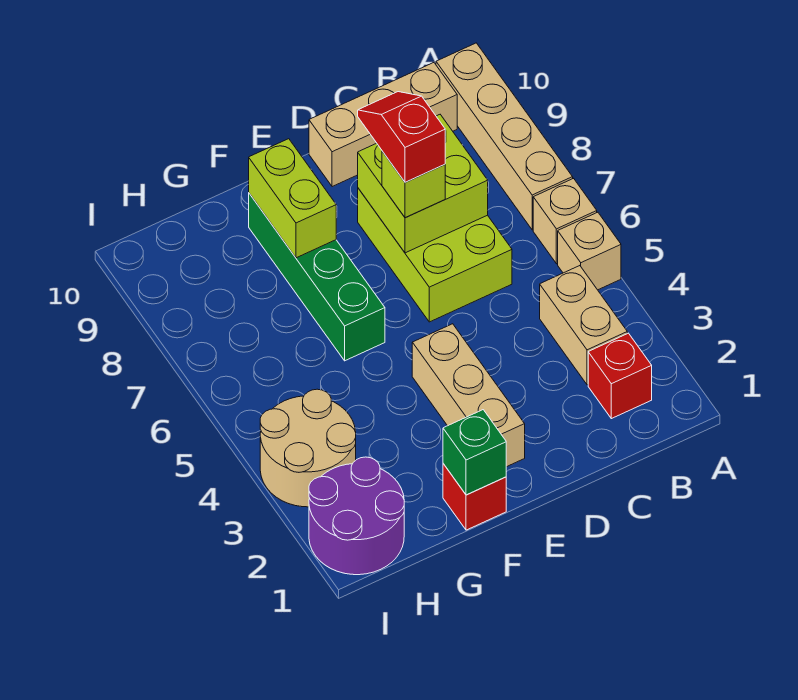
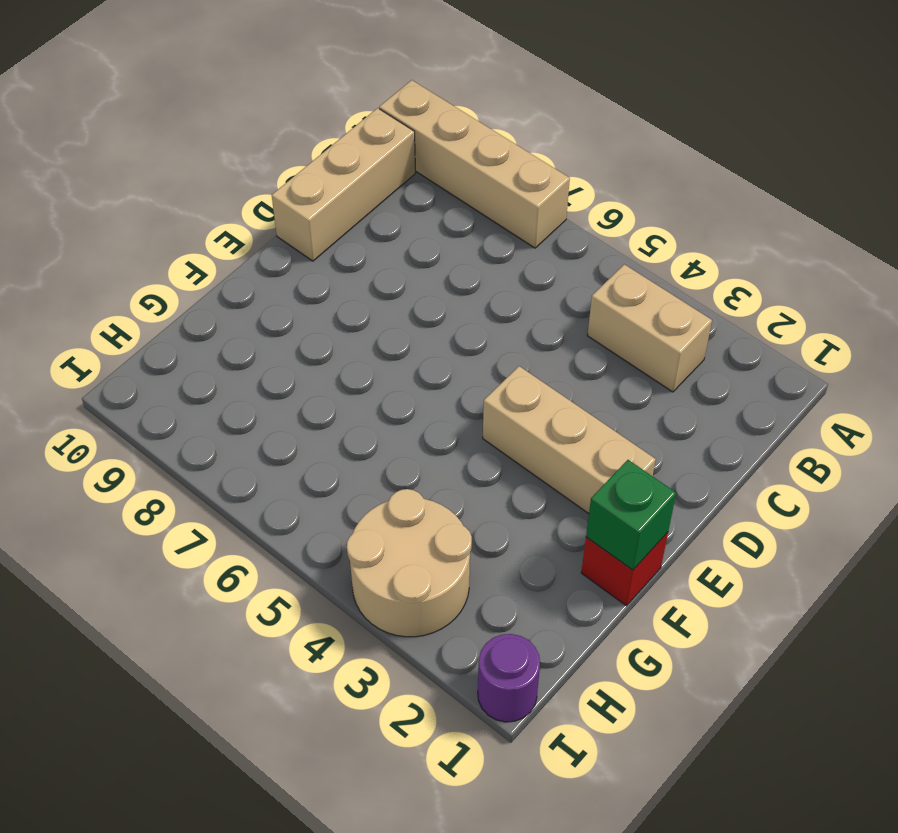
purple 1x1 round brick [478,634,540,722] -> purple 2x2 round brick [309,457,404,575]
none -> tan 1x1 brick [558,212,621,290]
none -> tan 1x1 brick [533,178,597,264]
none -> red 1x1 brick [588,333,652,419]

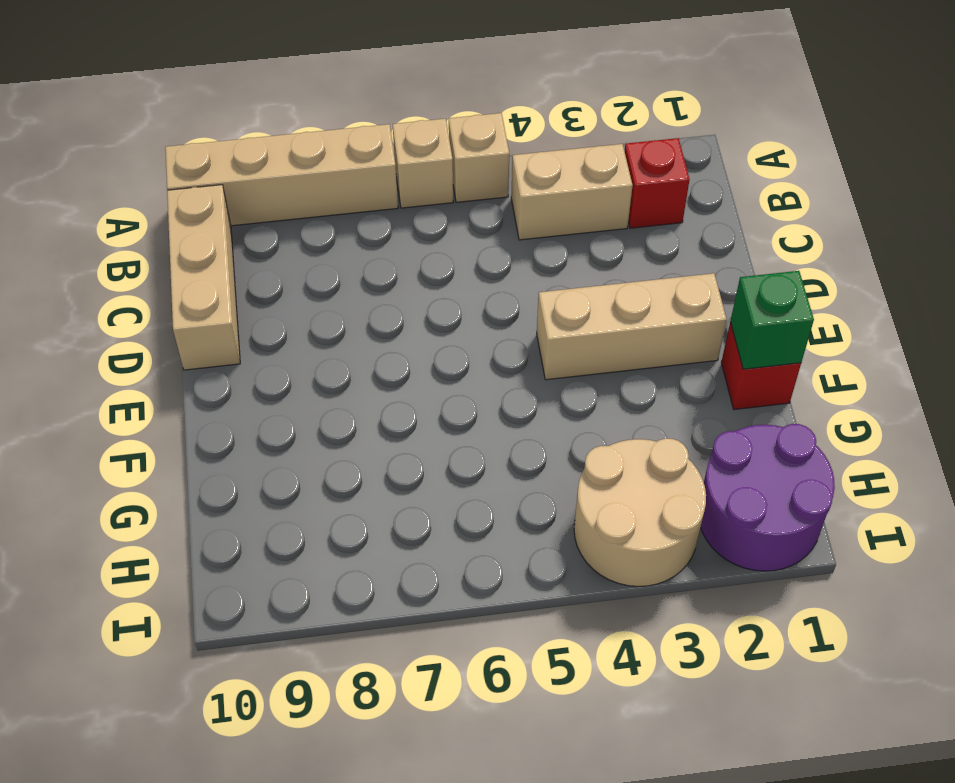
none -> lime 2x3 brick [358,188,512,322]
none -> green 1x4 brick [249,193,385,361]
none -> lime 2x2 brick [358,115,488,253]

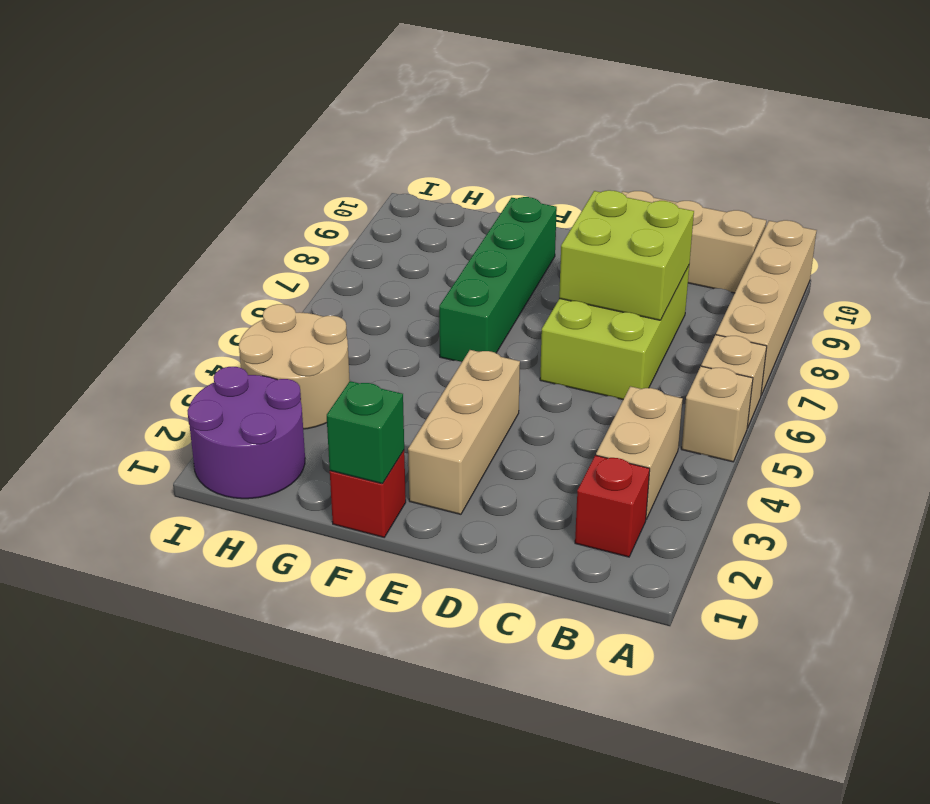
none -> lime 1x2 brick [249,139,336,258]
none -> lime 1x1 brick [382,151,445,218]
none -> red 1x2 slope [358,92,445,182]

